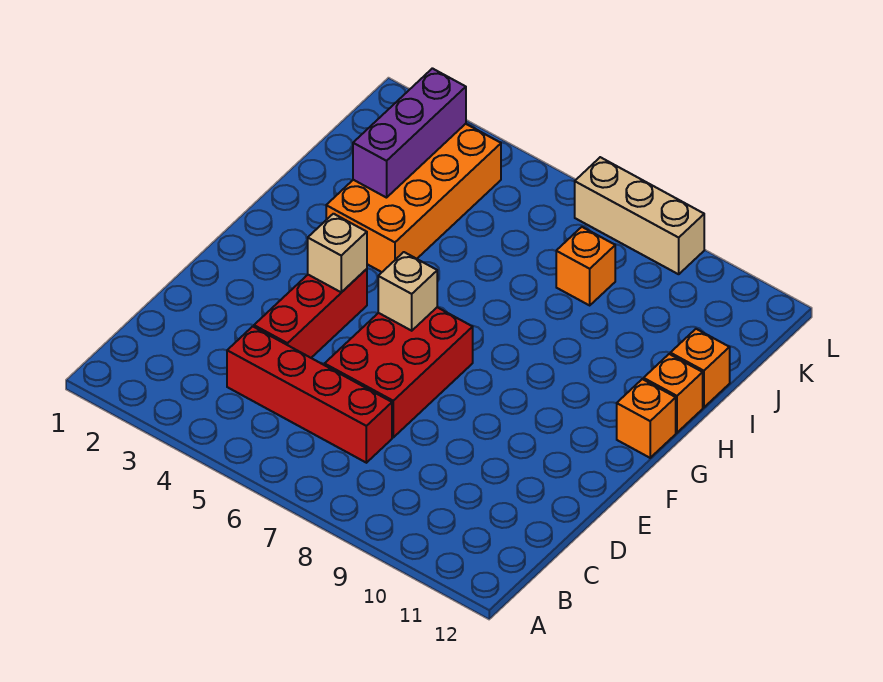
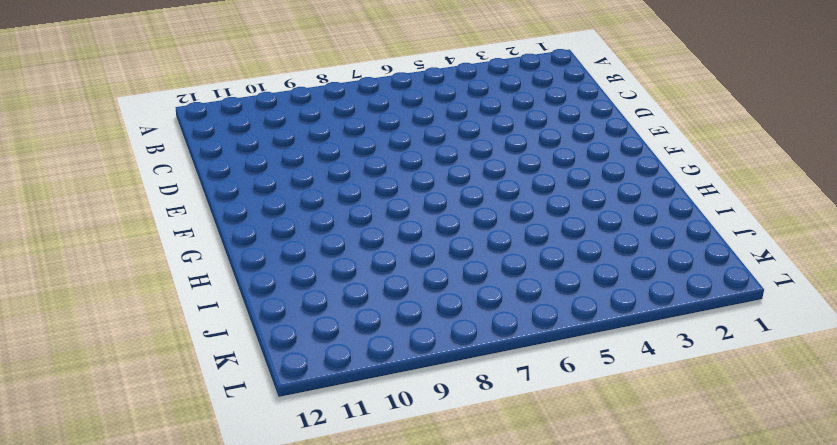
none -> red 1x4 brick [227,326,392,463]
none -> red 1x3 brick [254,269,367,358]
none -> red 2x3 brick [325,307,473,437]

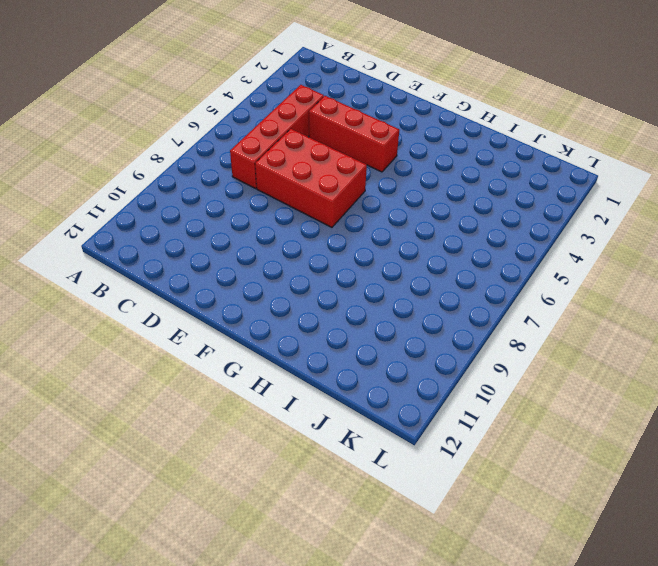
none -> orange 1x1 brick [617,379,676,458]
none -> orange 2x4 brick [326,124,501,272]
none -> orange 1x1 brick [644,354,703,433]

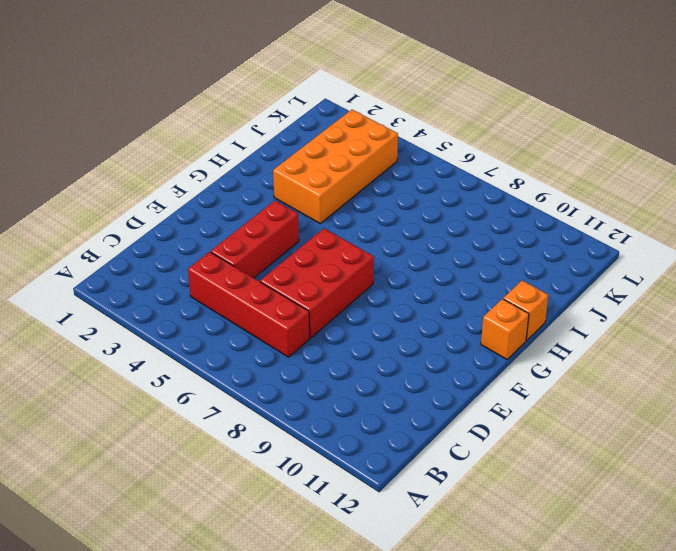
none -> orange 1x1 brick [670,329,730,407]
none -> orange 1x1 brick [556,227,615,305]
none -> tan 1x3 brick [575,157,704,274]

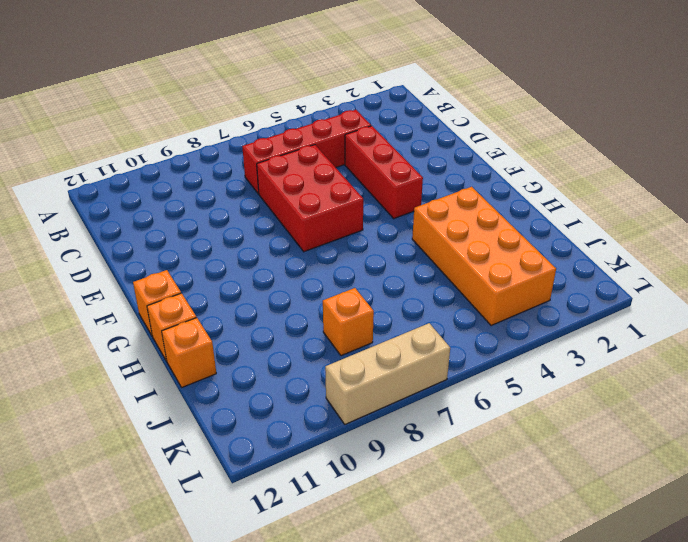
none -> tan 1x1 brick [308,214,367,292]
none -> tan 1x1 brick [378,252,437,331]
none -> purple 1x3 brick [353,68,466,198]

